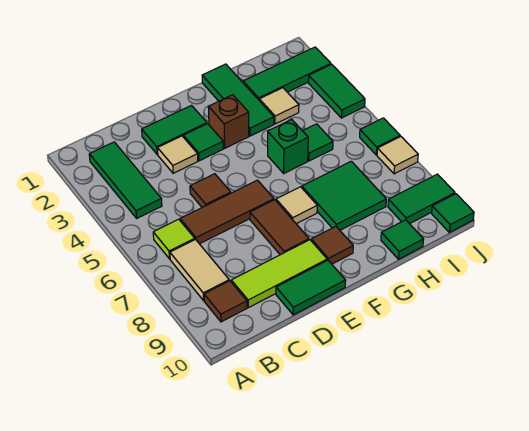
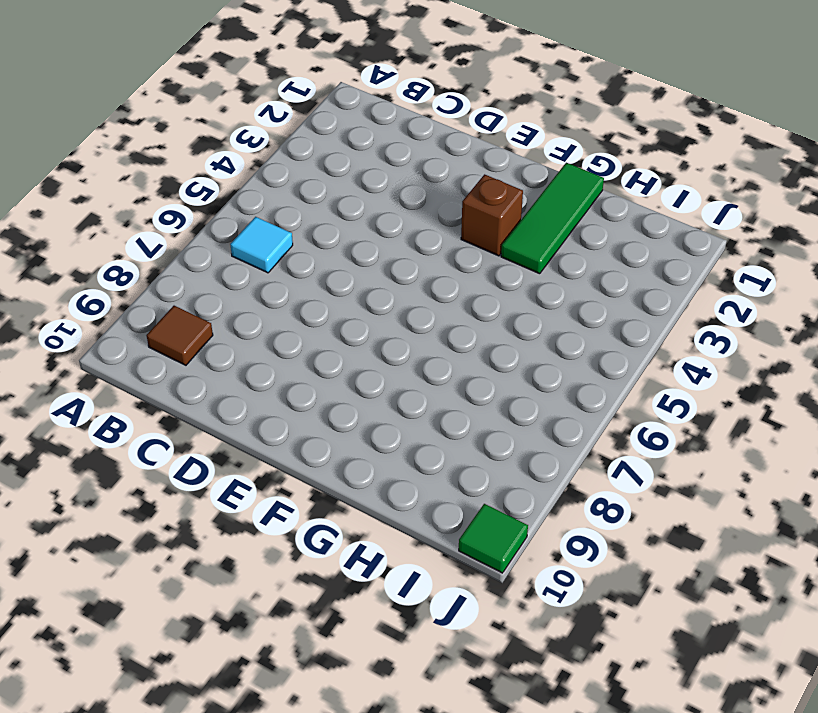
cyan 1x1 tile [230,217,293,273] -> lime 1x1 tile [153,219,195,259]
none -> green 1x3 tile [89,142,162,218]
none -> tan 1x2 tile [170,240,229,300]
none -> brown 1x3 tile [180,180,274,244]

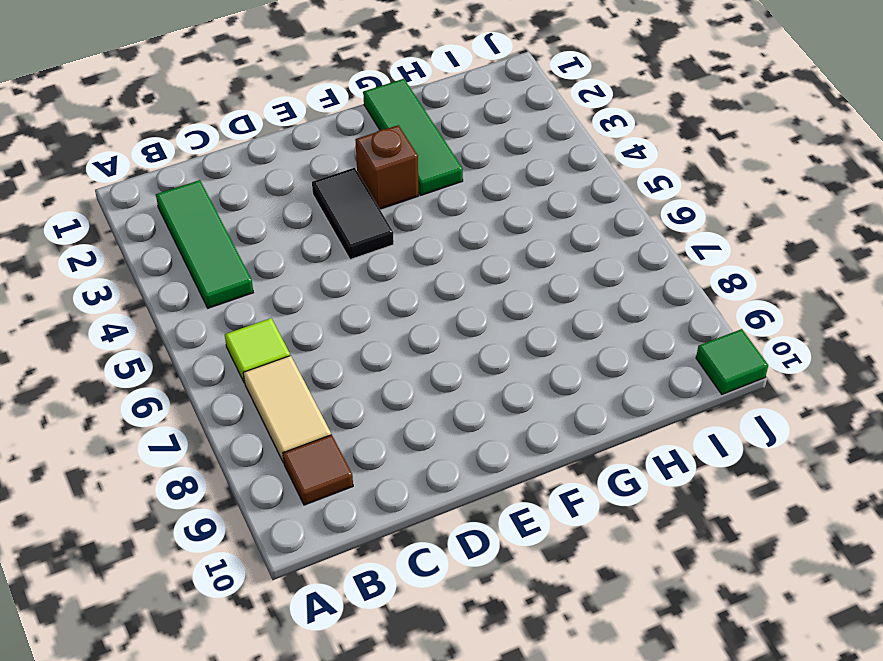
black 1x2 tile [312,168,394,260] -> green 1x1 tile [183,124,223,161]
none -> brown 1x3 tile [180,180,274,244]
none -> lime 1x3 tile [231,240,327,308]
none -> green 1x2 tile [142,106,207,154]

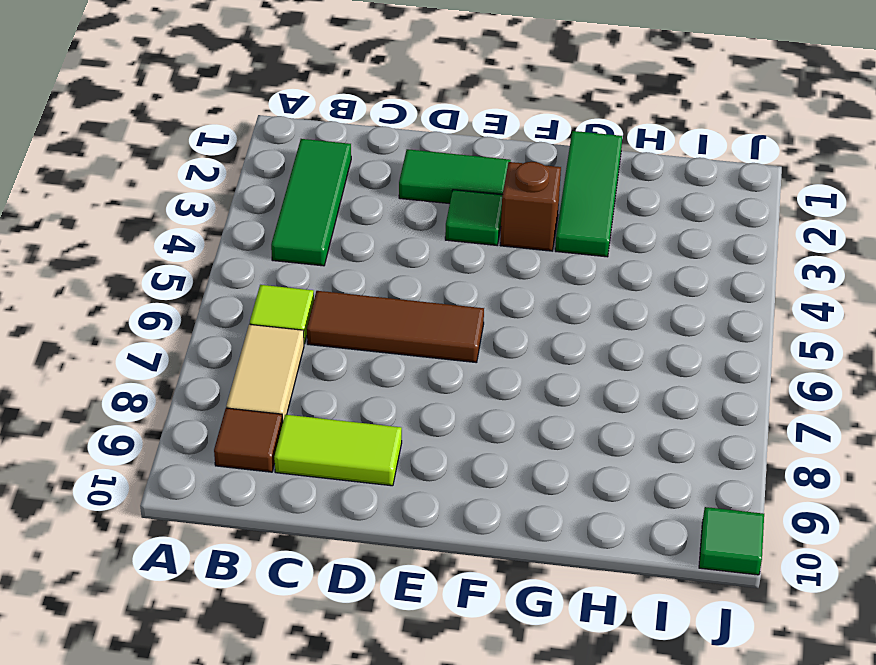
lime 1x2 tile [274,415,402,486] -> lime 1x3 tile [231,240,327,308]
none -> tan 1x1 tile [158,136,198,173]
none -> brown 1x1 tile [190,174,231,207]
none -> green 1x2 tile [276,260,346,315]

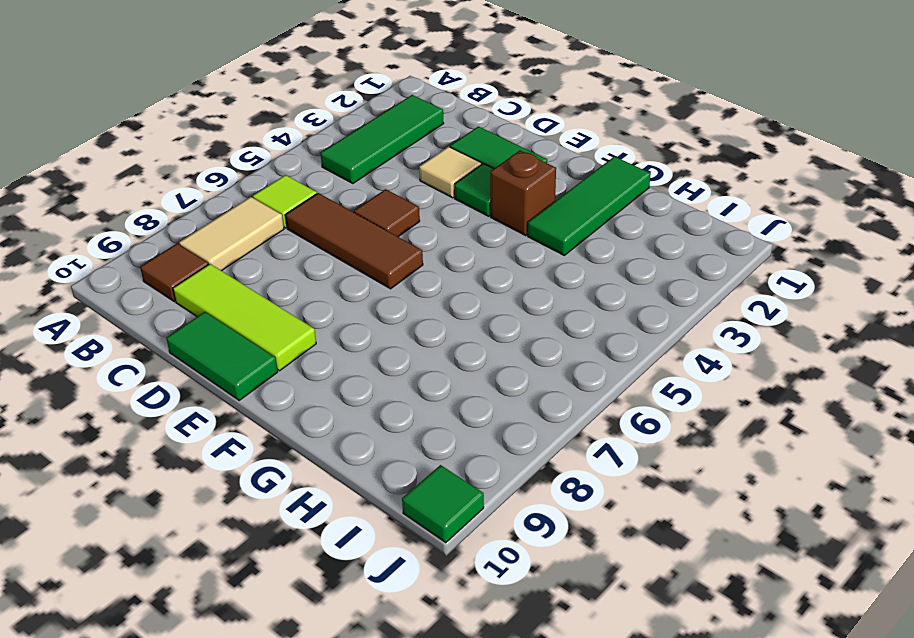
none -> brown 1x2 tile [250,200,309,255]
none -> tan 1x1 tile [276,187,317,224]
none -> brown 1x1 tile [311,226,353,264]

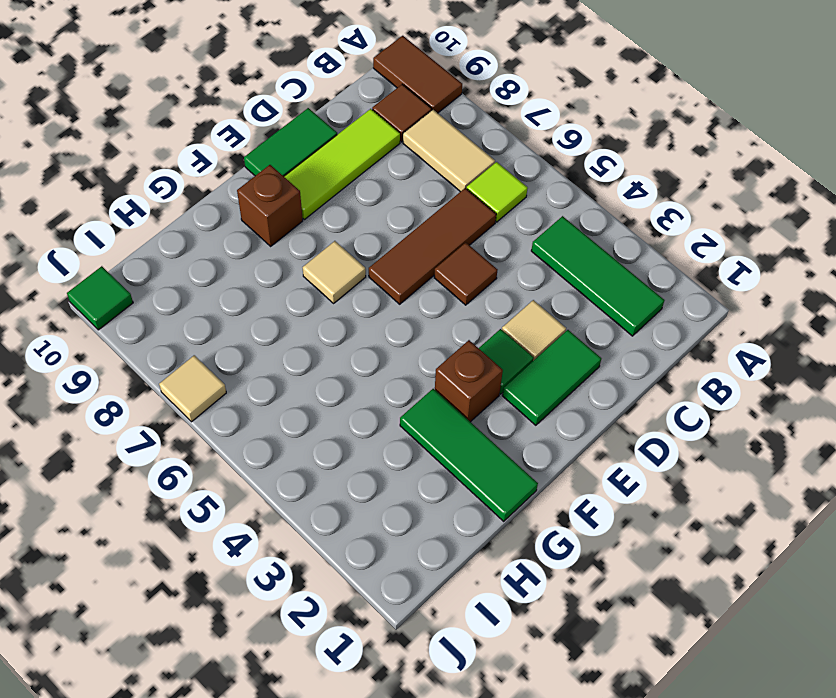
brown 1x2 tile [373,36,462,113] -> brown 1x2 tile moved to [250,200,309,255]
brown 1x1 brick [237,165,303,246] -> brown 1x1 tile [311,226,353,264]
none -> green 1x1 brick [268,120,308,173]
none -> green 2x2 tile [302,161,386,230]
none -> green 1x3 tile [243,47,331,100]

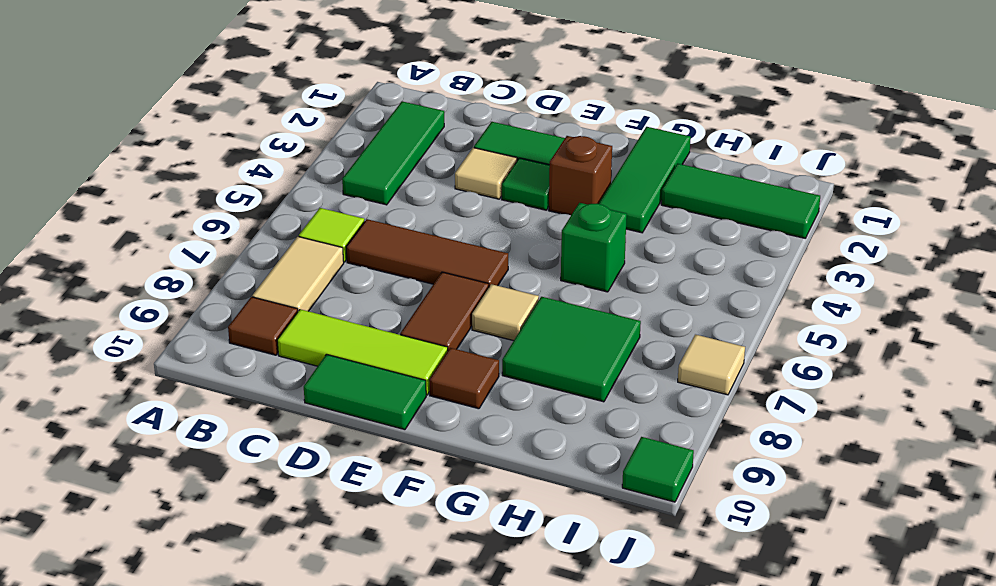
none -> brown 1x1 tile [190,174,231,207]
none -> tan 1x1 tile [259,88,299,124]
none -> green 1x1 tile [303,124,333,161]

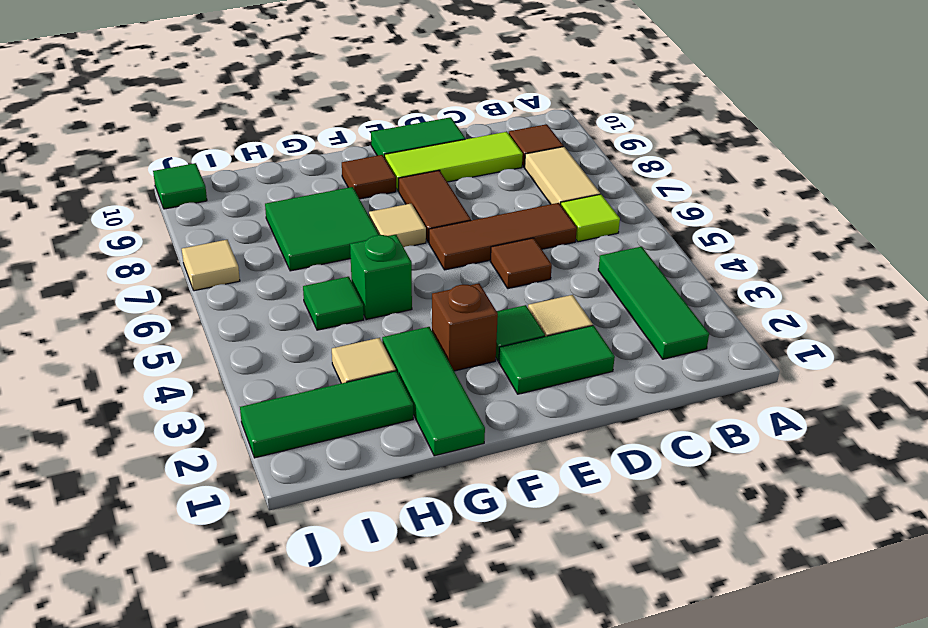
none -> green 1x1 tile [381,220,424,259]
none -> green 1x2 tile [388,174,455,224]
none -> green 1x2 tile [309,64,365,118]

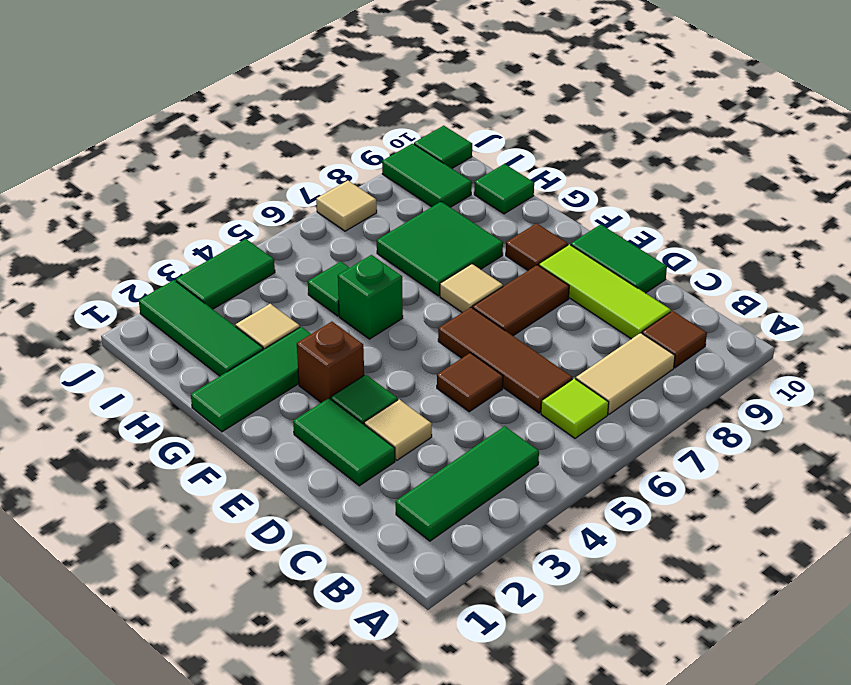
none -> green 1x1 tile [360,118,400,155]

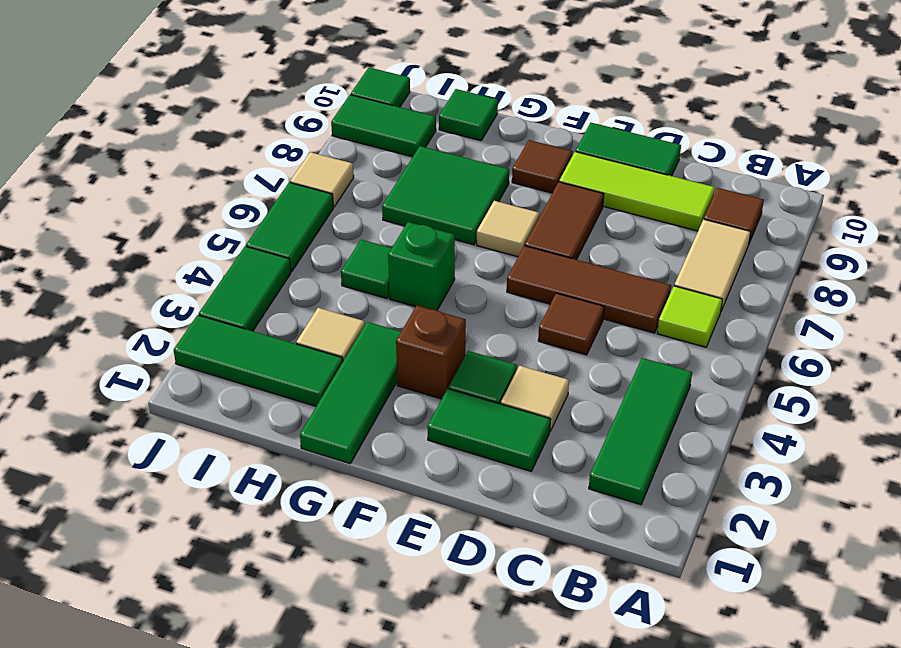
green 1x2 tile [246,182,333,272] -> green 1x1 tile [360,118,400,155]

